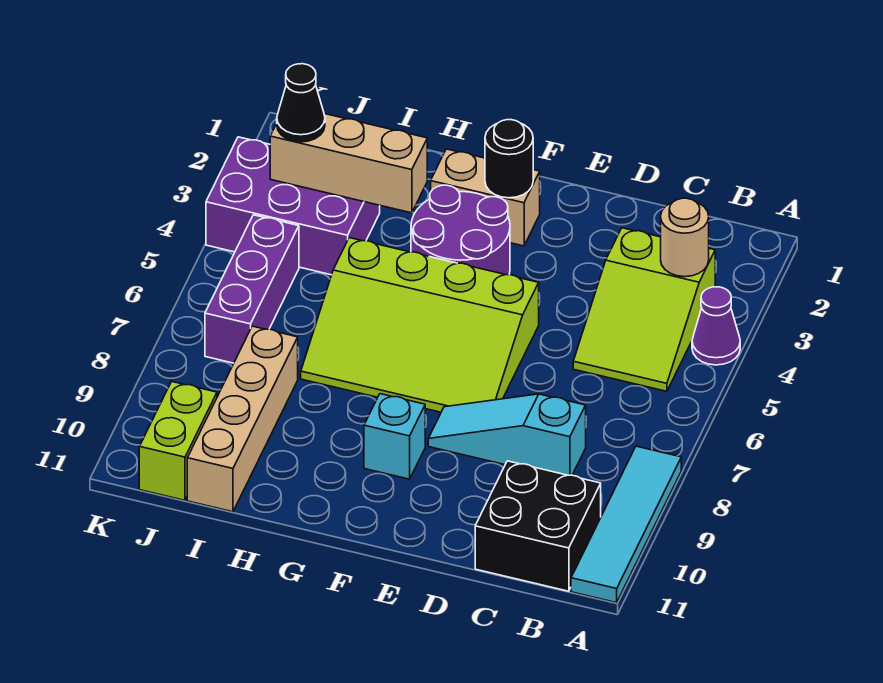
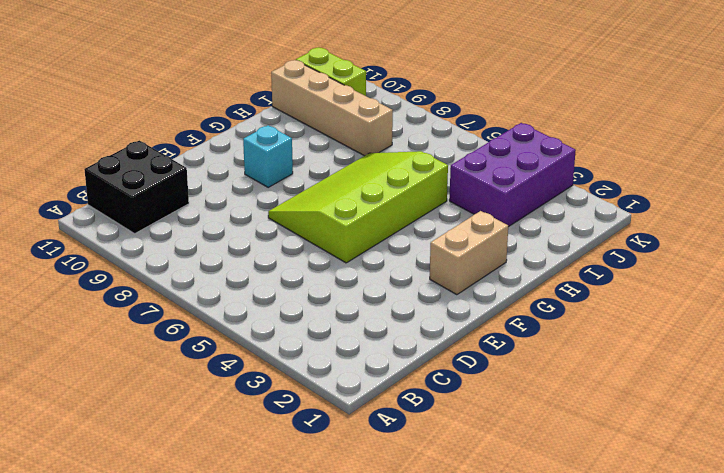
none -> purple 1x1 cone [692,287,740,365]
none -> cyan 1x4 tile [571,446,681,603]
none -> lime 2x3 slope [573,228,715,391]

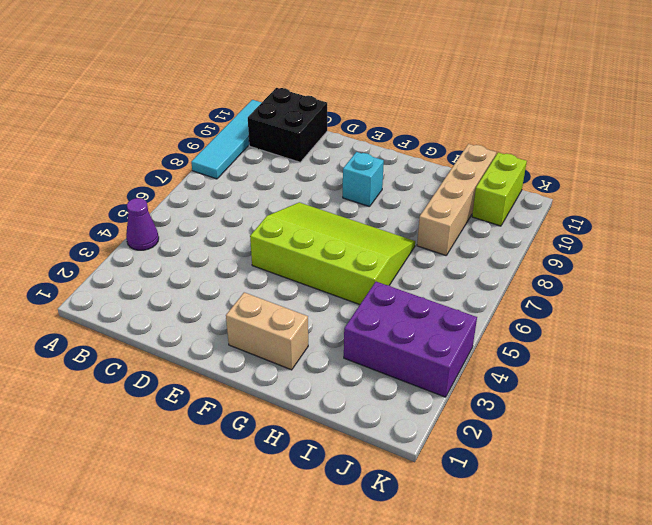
none -> lime 2x3 slope [573,228,715,391]
none -> cyan 1x3 slope [428,394,586,475]
none -> purple 2x2 round brick [411,185,510,275]

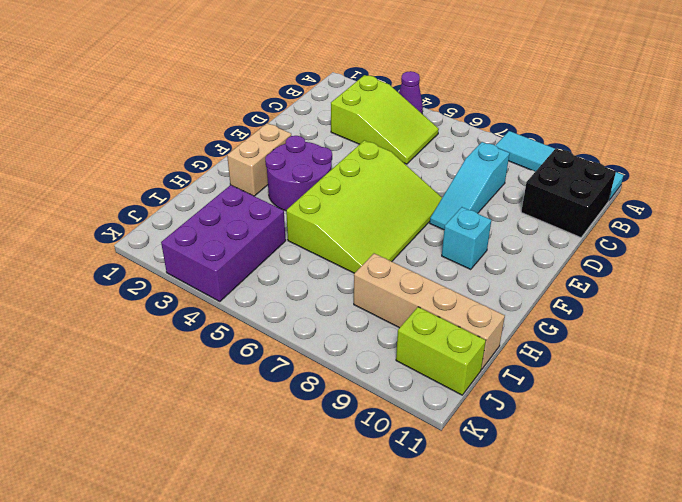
none -> purple 1x3 brick [205,215,299,363]
none -> tan 1x1 round brick [661,198,709,277]
none -> black 1x1 round brick [485,120,533,198]

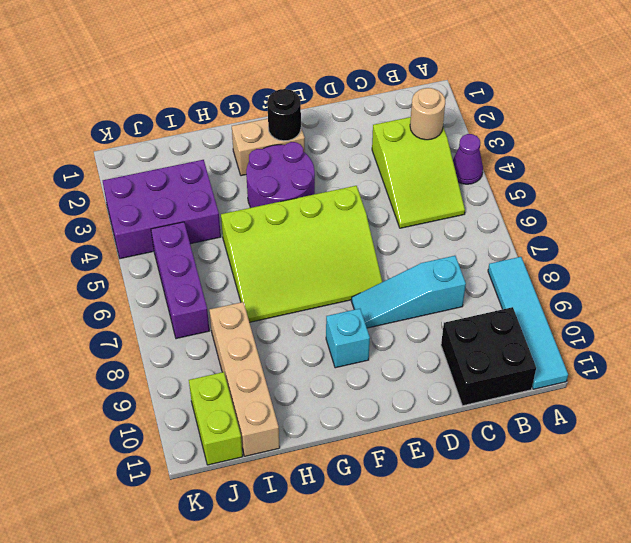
none -> tan 1x3 brick [270,114,427,213]
none -> black 1x1 cone [277,64,325,142]

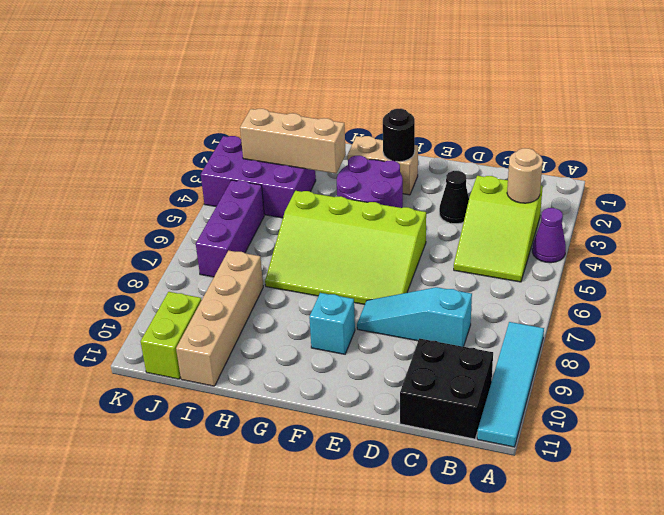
black 1x1 cone [439,171,469,224] -> black 1x1 cone moved to [277,64,325,142]

